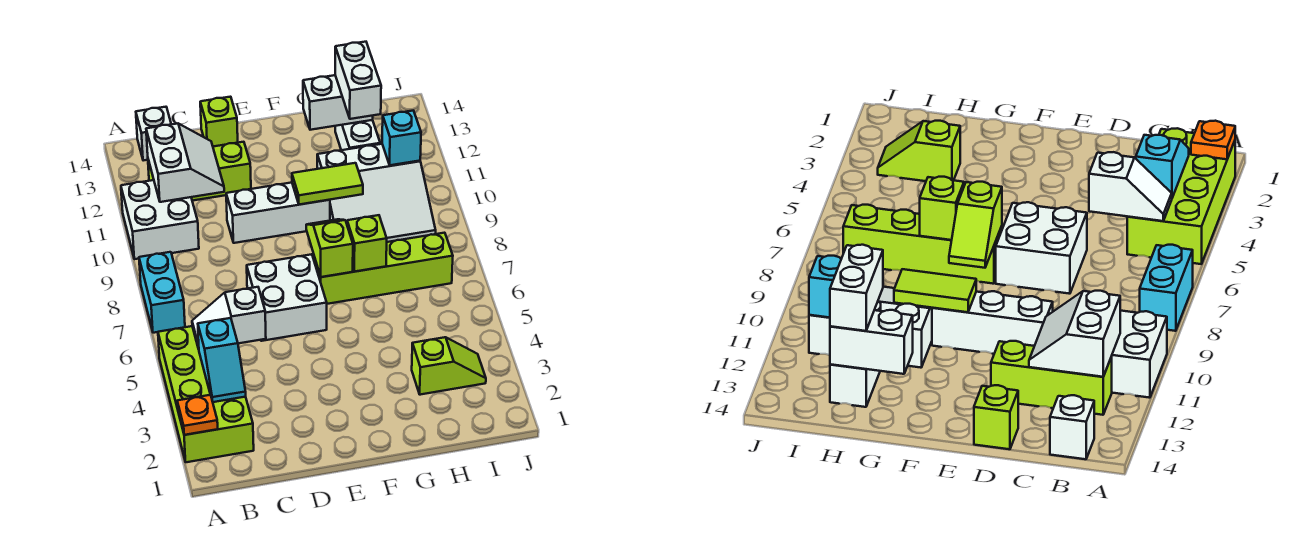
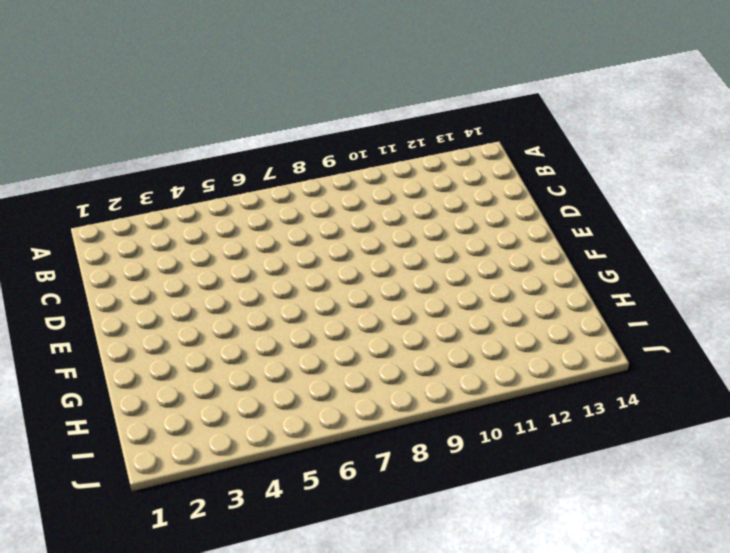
none -> lime 2x4 brick [158,326,254,462]
none -> cyan 1x2 brick [139,252,185,333]
none -> white 2x2 brick [121,180,199,259]

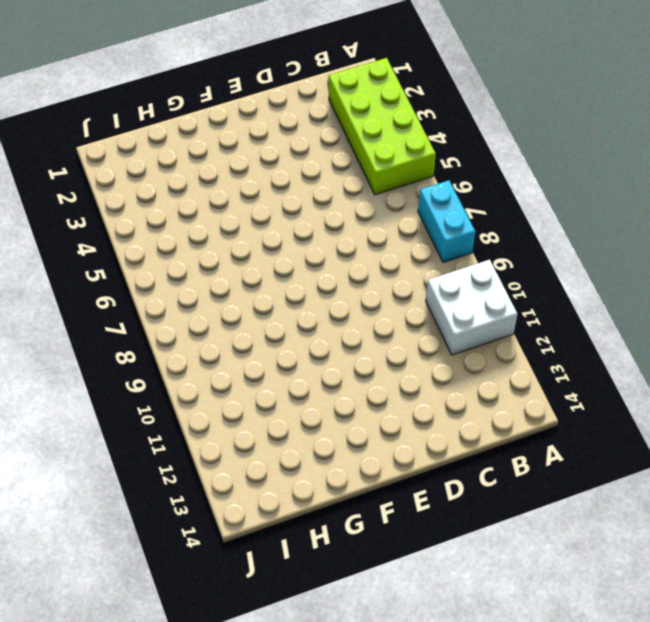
none -> lime 1x3 brick [148,142,251,201]
none -> white 1x1 brick [136,107,171,161]
none -> white 2x2 brick [247,254,327,341]

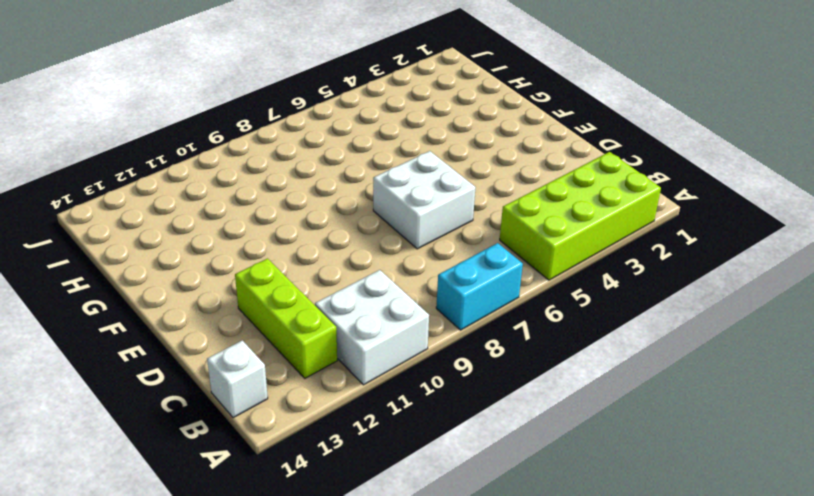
none -> white 1x3 brick [226,183,330,243]
none -> lime 1x1 brick [200,97,238,147]
none -> lime 1x4 brick [314,233,453,304]

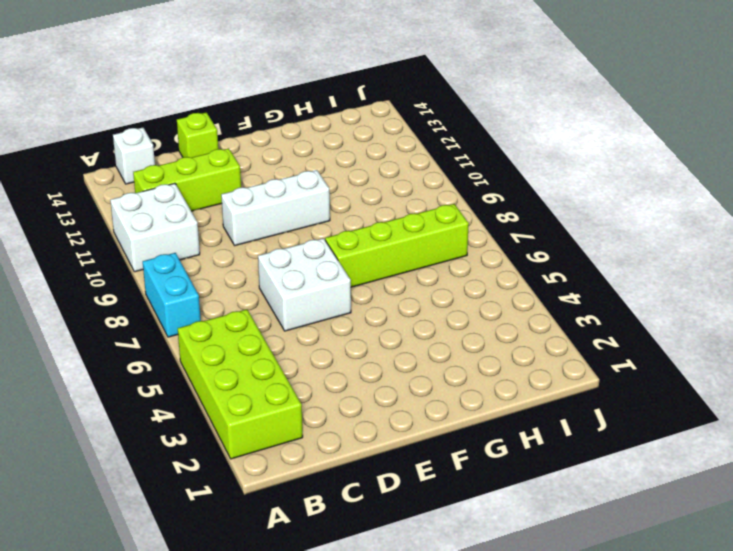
none -> white 3x3 slope [317,144,436,242]
none -> lime 1x2 slope [412,337,486,395]
none -> white 1x2 brick [335,120,380,150]

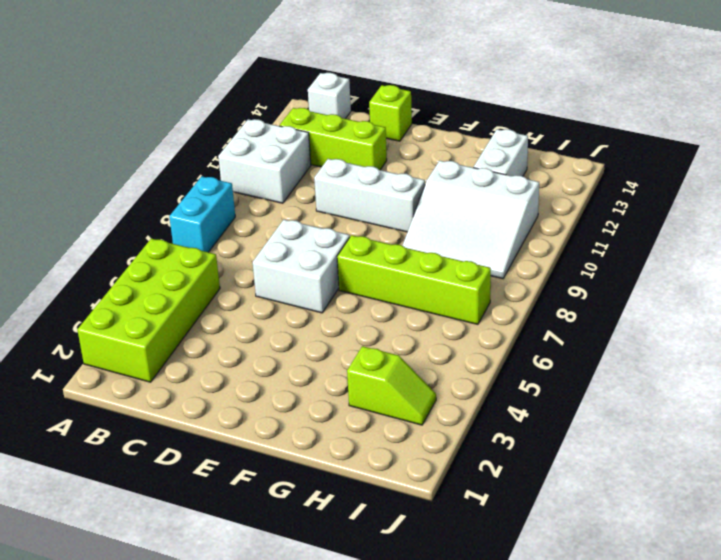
none -> orange 1x1 plate [177,395,218,435]
none -> cyan 1x2 slope [198,318,246,402]
none -> white 1x2 slope [192,287,266,349]

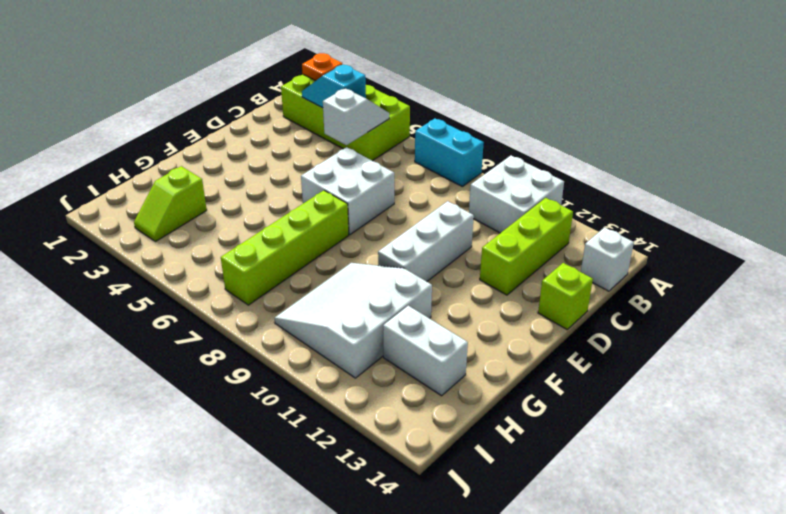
none -> white 2x2 slope [146,124,224,202]
none -> lime 1x2 slope [306,219,353,277]
none -> lime 1x2 tile [292,163,363,205]

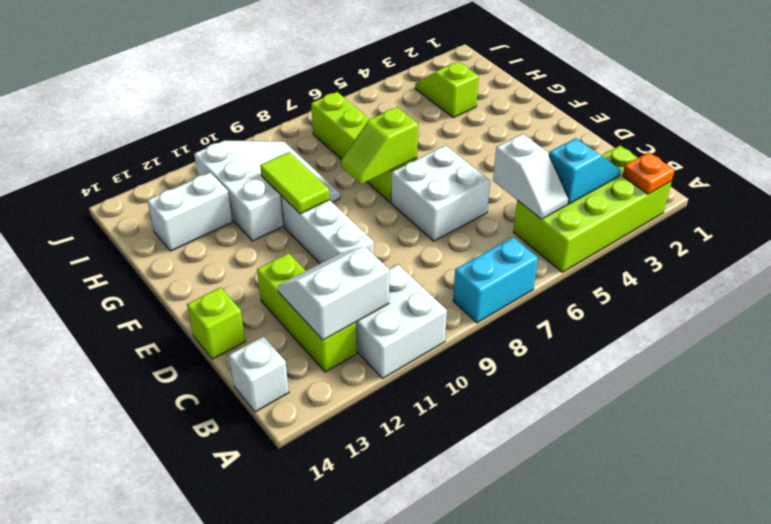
none -> lime 1x1 brick [347,215,387,272]
none -> white 1x2 brick [303,75,373,130]
none -> cyan 1x1 brick [382,111,421,165]

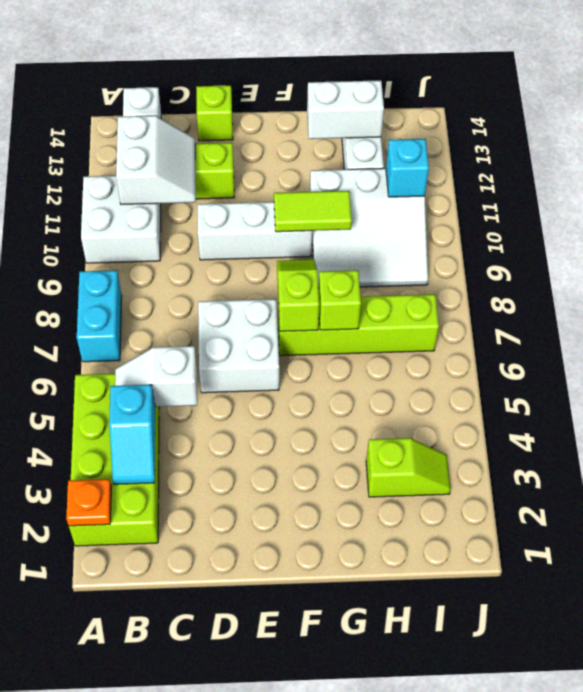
none -> white 1x2 brick [335,42,381,119]

